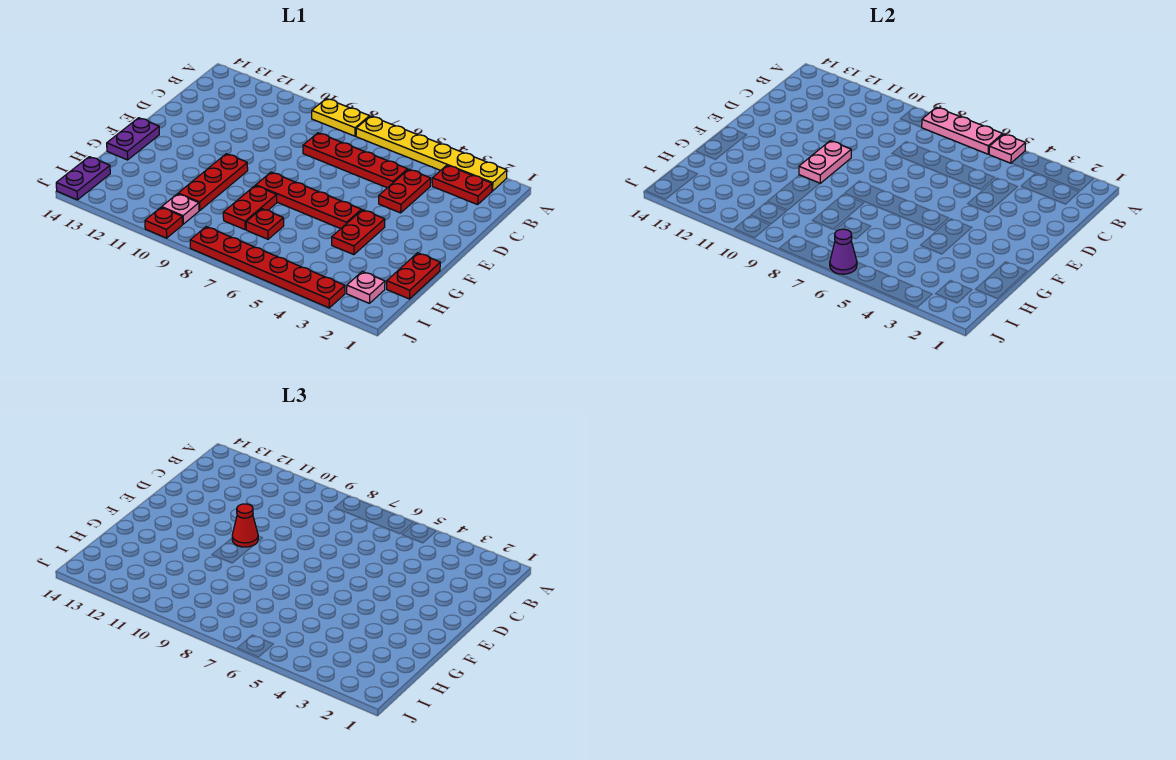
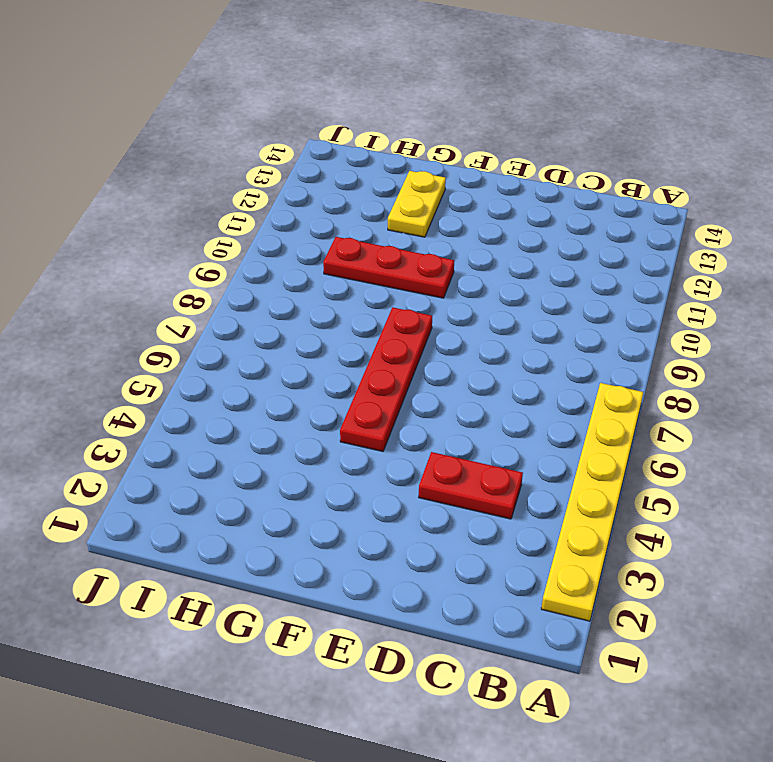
yellow 1x2 plate [388,171,446,237] -> yellow 1x2 plate moved to [312,99,370,136]
none -> red 1x2 plate [432,165,492,205]
none -> red 1x4 plate [303,133,408,188]
none -> red 1x2 plate [332,210,385,255]

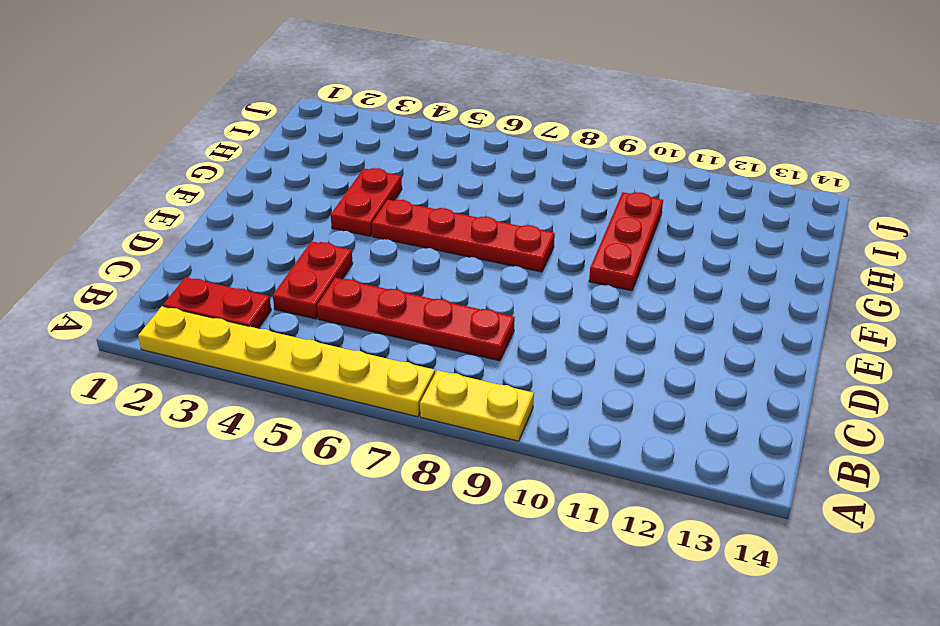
none -> purple 1x2 plate [107,118,159,160]
none -> red 1x2 plate [387,253,440,299]
none -> red 1x2 plate [223,186,277,230]

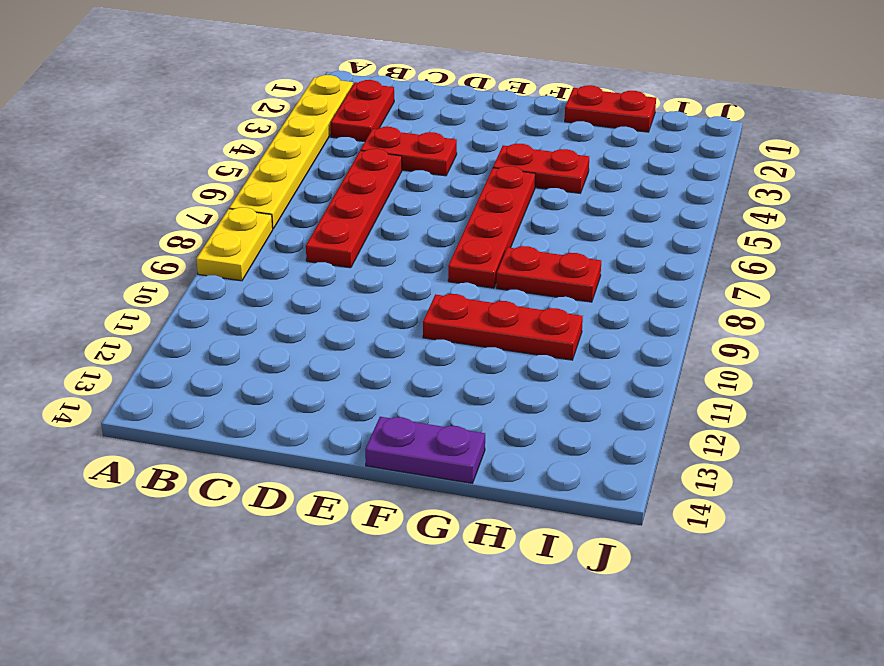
none -> red 1x1 plate [246,209,284,239]
none -> pink 1x1 plate [347,272,385,303]
none -> pink 1x1 plate [162,194,199,224]

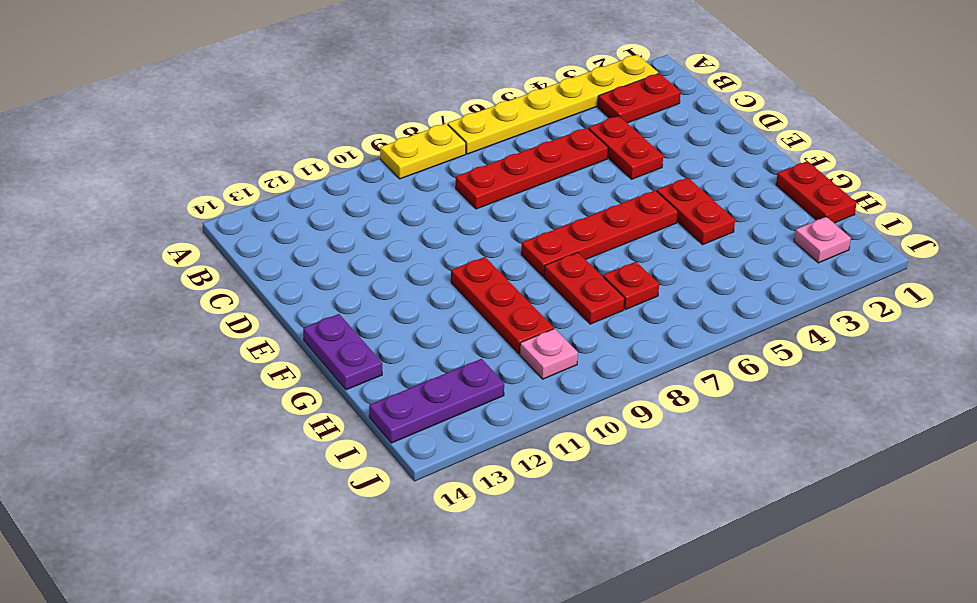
purple 1x3 plate [369,359,504,443] -> purple 1x2 plate [56,157,110,200]
none -> red 1x6 plate [190,227,345,308]
none -> red 1x1 plate [145,207,183,238]
none -> pink 1x1 plate [989,134,1025,163]

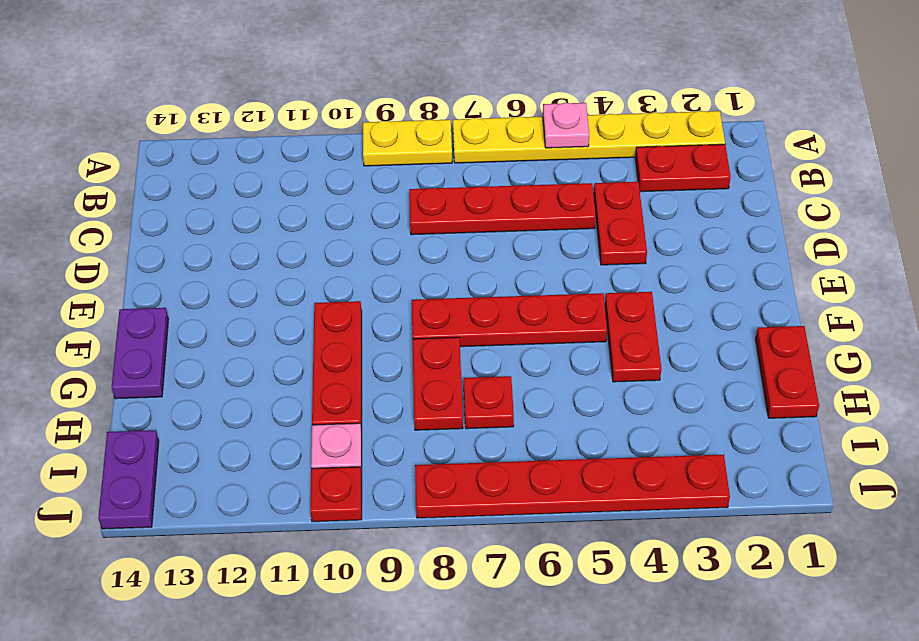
none -> pink 1x1 plate [347,272,385,303]
none -> pink 1x3 plate [922,107,1003,154]
none -> pink 1x2 plate [799,141,851,183]

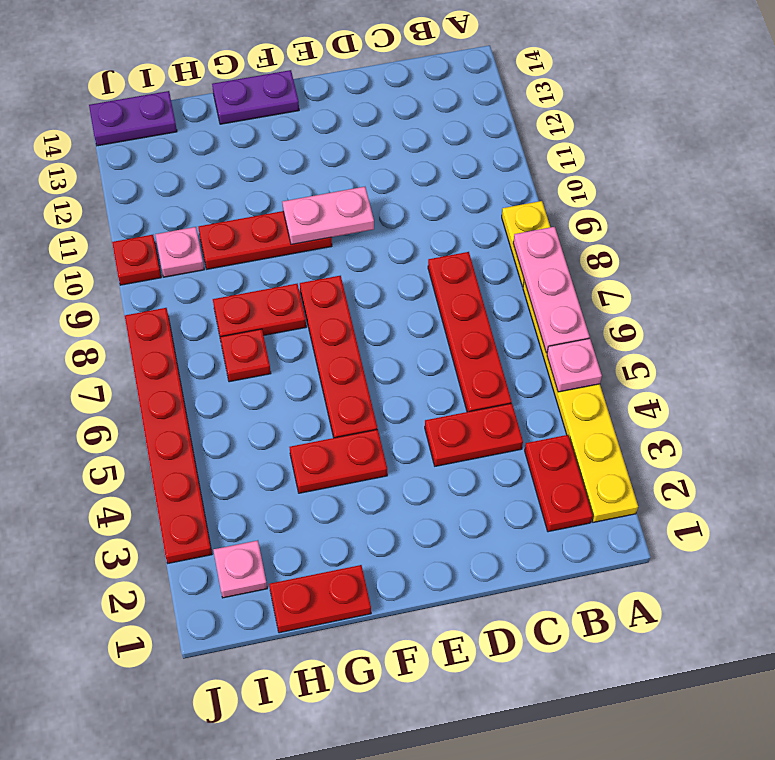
none -> purple 1x1 cone [830,229,857,274]
none -> red 1x1 cone [232,504,258,547]

